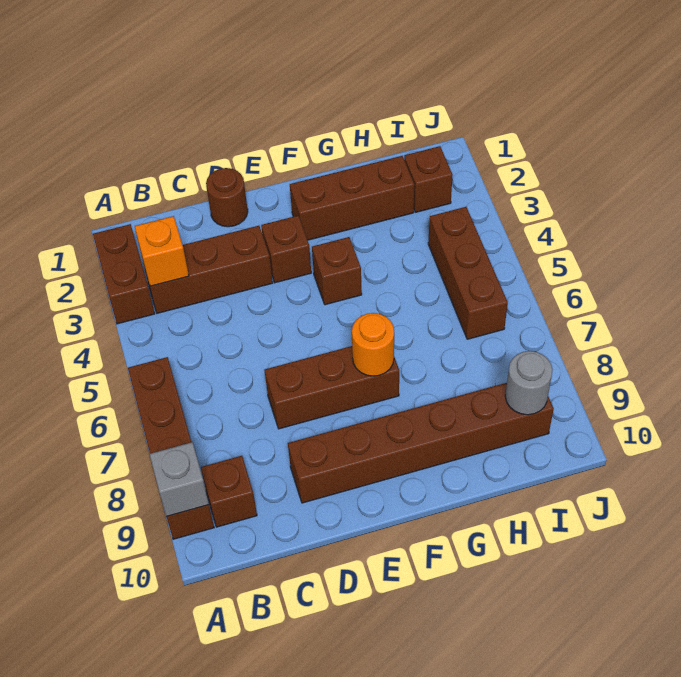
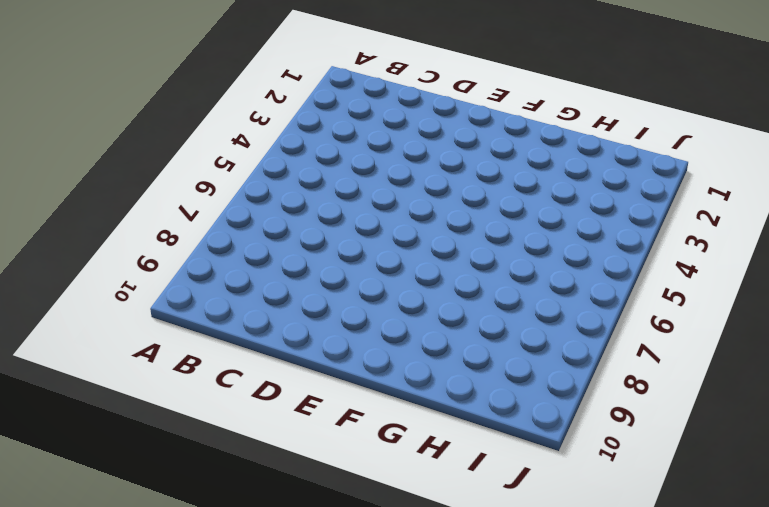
none -> brown 1x2 brick [93,224,155,324]
none -> brown 1x4 brick [128,357,214,539]
none -> brown 1x3 brick [144,226,273,313]

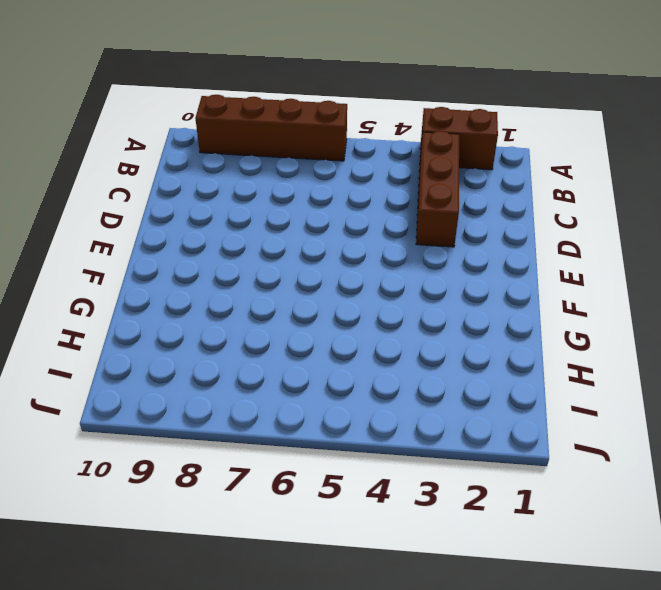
none -> brown 1x1 brick [201,456,257,527]
none -> brown 1x1 round brick [206,168,248,227]
none -> brown 1x3 brick [265,346,399,429]

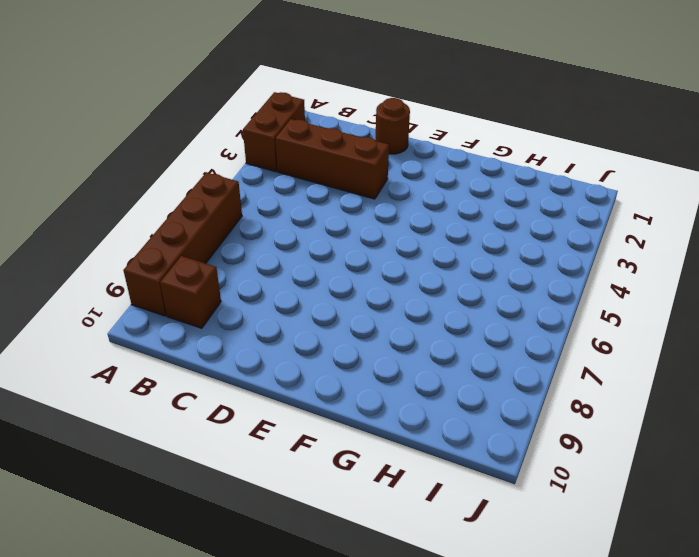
none -> brown 1x3 brick [265,346,399,429]
none -> brown 1x6 brick [288,383,554,503]
none -> brown 1x1 brick [261,216,311,283]

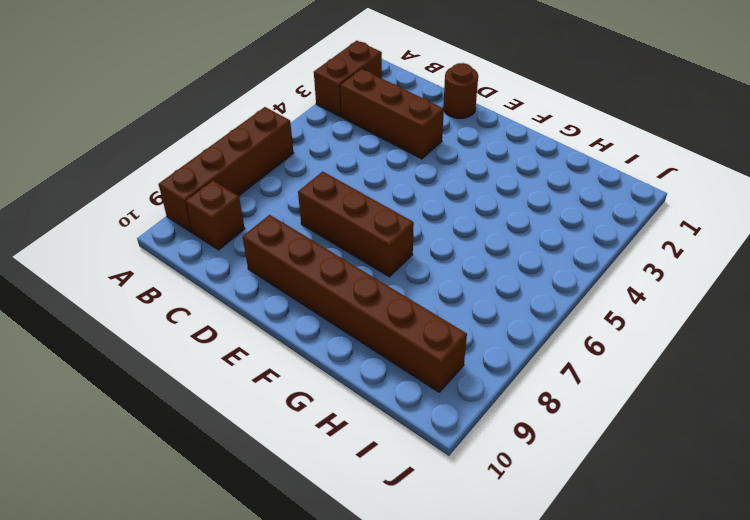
none -> brown 1x1 brick [261,216,311,283]
none -> brown 1x3 brick [290,156,414,240]
none -> brown 1x1 brick [312,237,362,305]

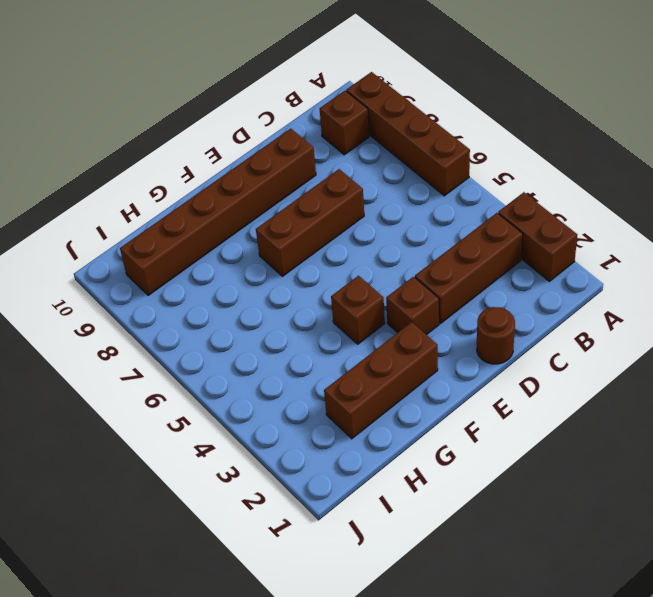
none -> brown 1x1 brick [404,146,452,212]
none -> brown 1x3 brick [428,207,508,339]
none -> grey 1x1 brick [150,442,209,516]

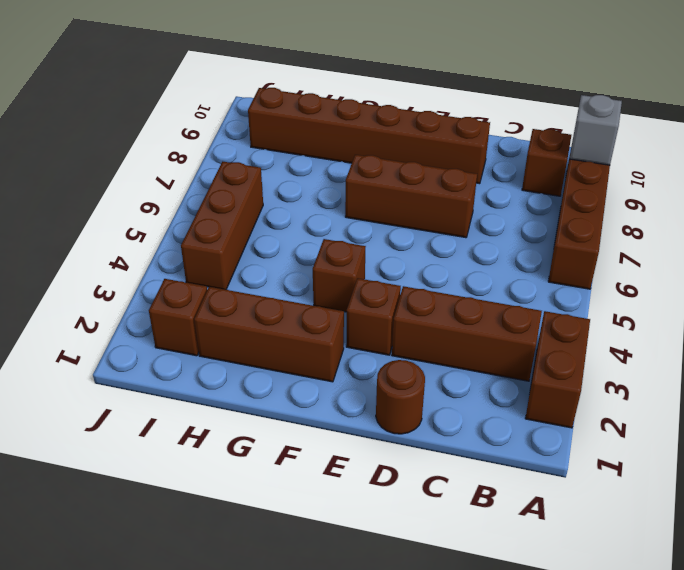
none -> orange 1x1 brick [135,216,189,286]
none -> orange 1x1 round brick [352,313,394,376]
none -> grey 1x1 round brick [505,351,552,415]

